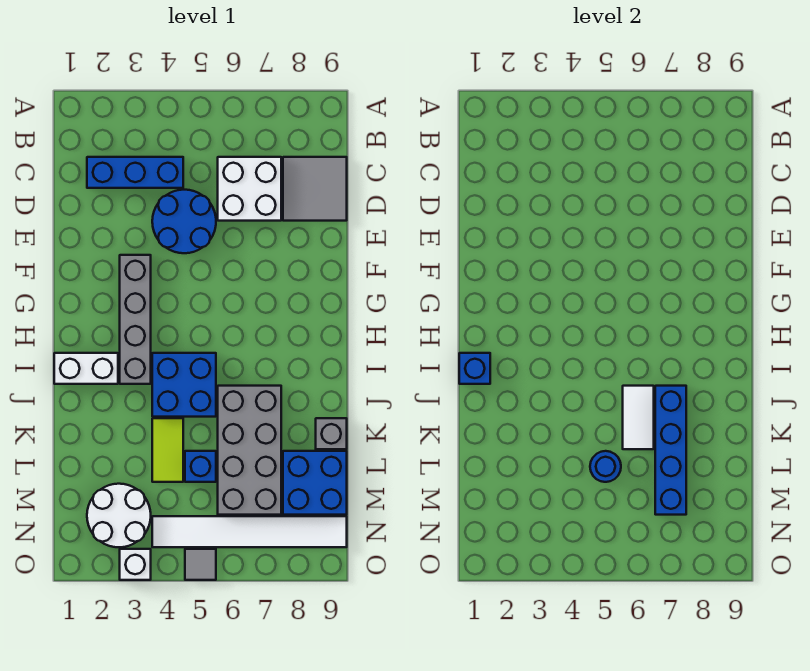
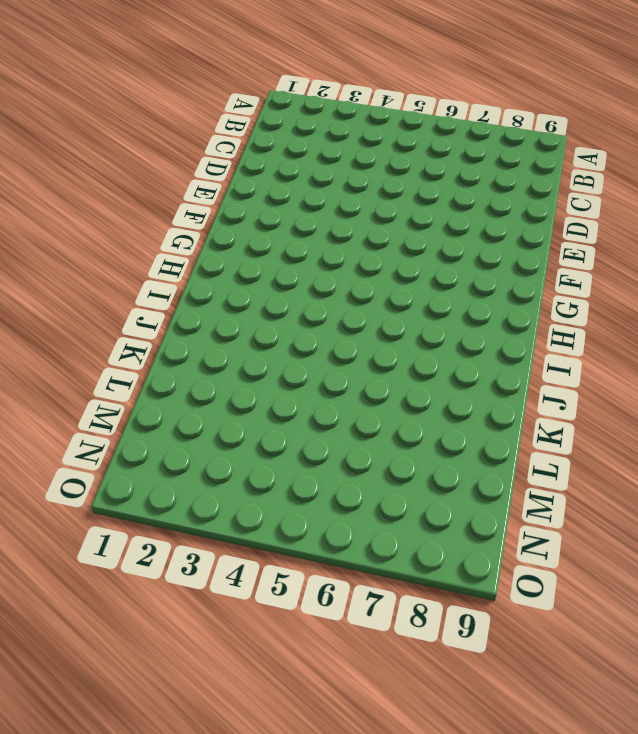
none -> blue 1x3 brick [87,157,183,188]
none -> white 2x2 brick [218,157,281,221]
none -> grey 2x2 tile [283,157,347,221]

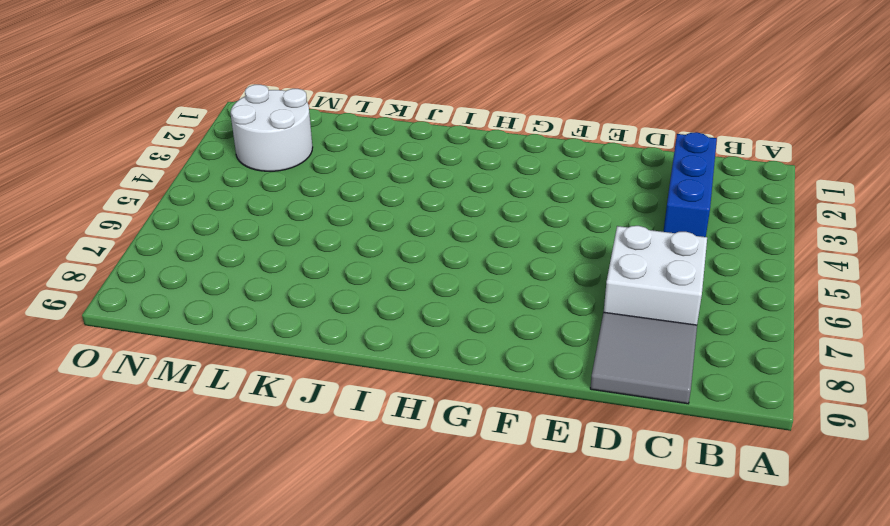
none -> blue 2x2 round brick [152,190,216,253]
none -> grey 1x4 brick [120,255,151,384]
none -> white 1x2 brick [54,353,118,384]

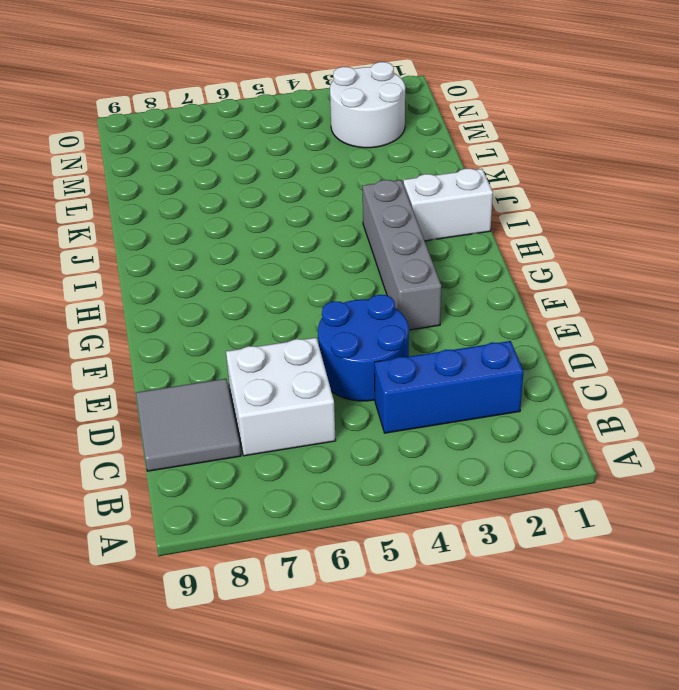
none -> blue 2x2 brick [152,353,216,417]
none -> grey 2x4 brick [218,386,281,515]
none -> lime 1x2 tile [152,418,183,482]

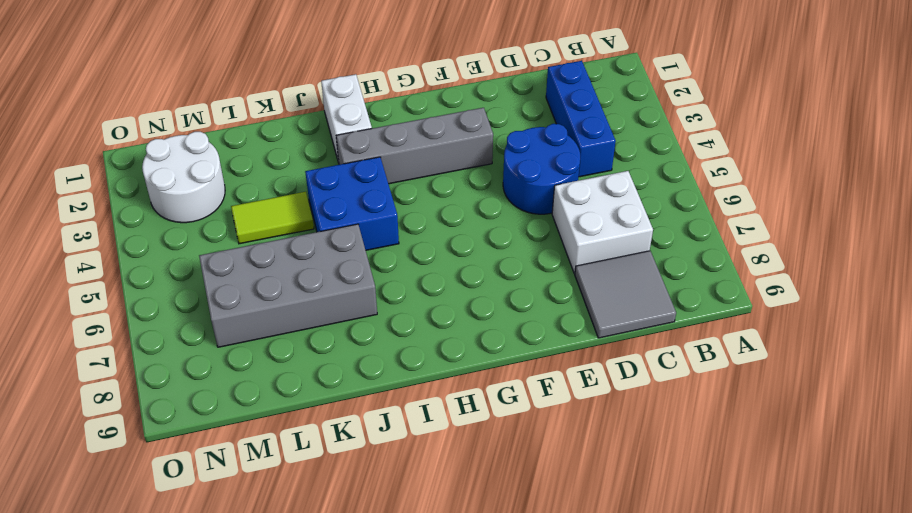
none -> grey 1x1 brick [316,418,347,449]
none -> blue 1x1 brick [185,451,216,482]
none -> blue 2x2 brick [283,451,347,515]

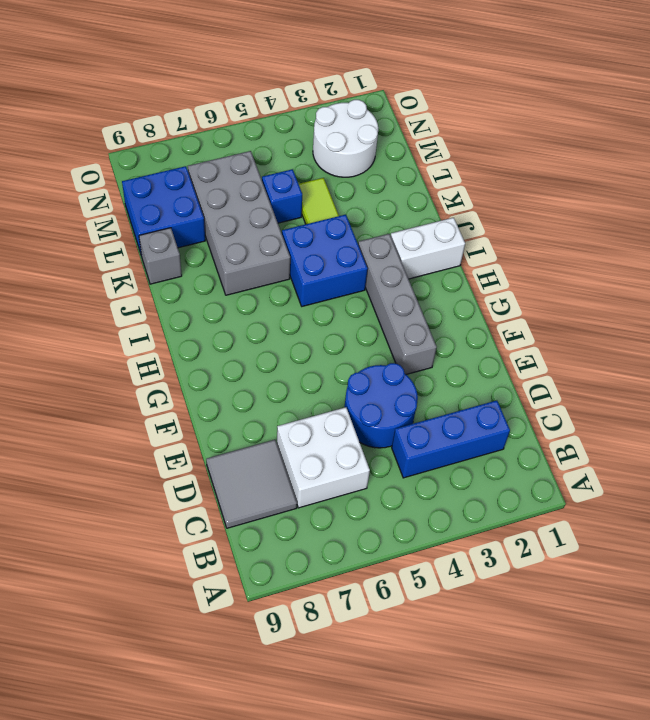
none -> white 1x6 tile [152,516,347,547]
none -> white 1x1 brick [120,549,151,580]
none -> grey 1x1 tile [185,549,216,580]

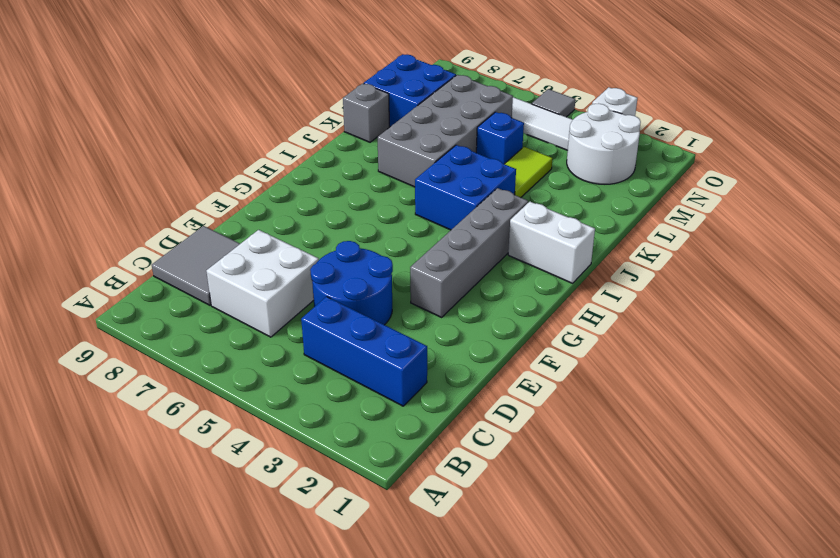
none -> blue 1x1 brick [459,353,490,384]
none -> white 1x2 tile [623,386,654,449]
none -> blue 1x4 brick [655,386,686,515]

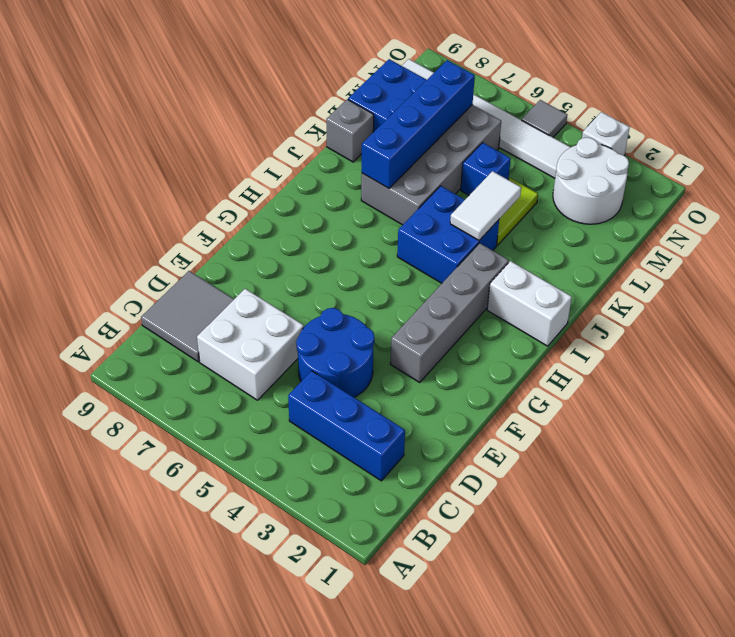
white 1x2 tile [450,171,521,240] -> white 1x2 tile moved to [623,386,654,449]
none -> blue 1x1 brick [459,353,490,384]
none -> blue 1x1 round brick [590,451,621,482]

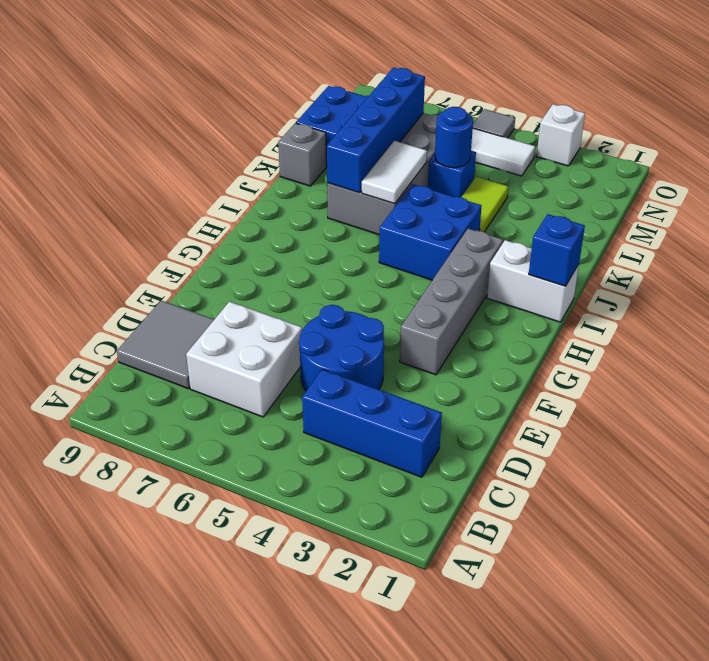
none -> white 2x2 round brick [87,484,151,547]

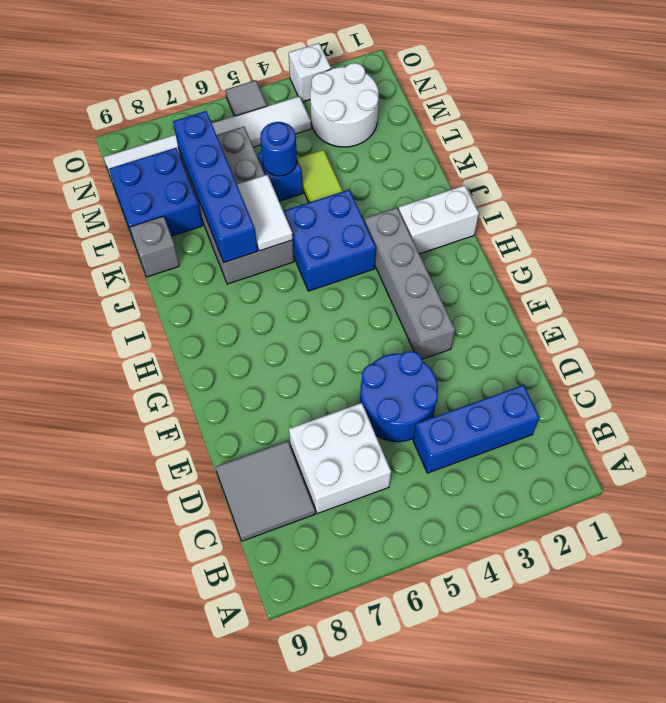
none -> blue 1x1 brick [459,353,490,384]

